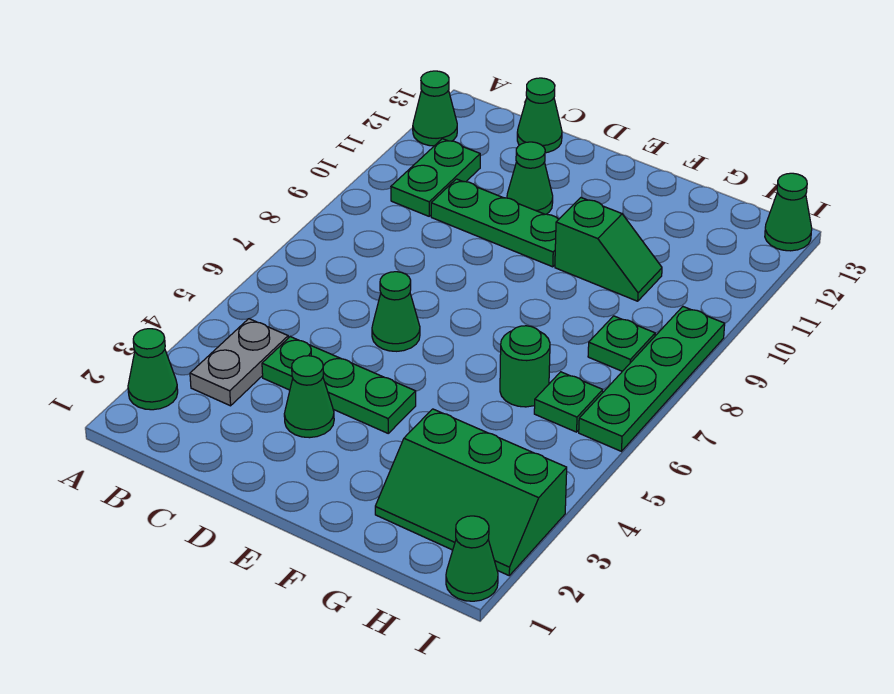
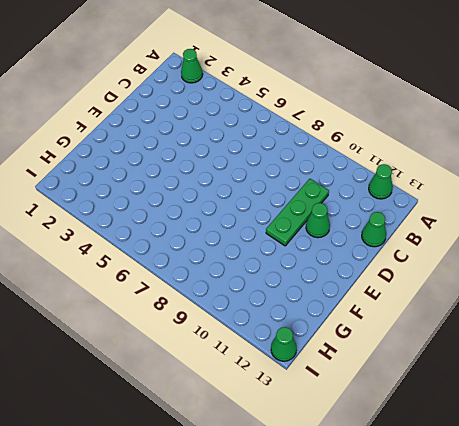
none -> grey 1x2 plate [190,319,288,406]
none -> green 1x2 plate [391,139,480,216]
none -> green 1x3 plate [262,336,416,433]

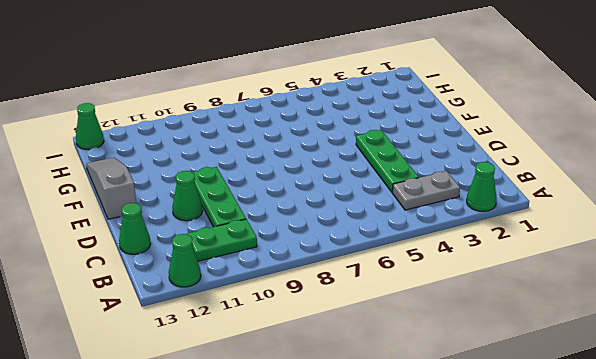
grey 1x3 slope [86,157,136,219] -> none
none -> green 1x1 cone [284,356,334,438]
none -> green 1x1 cone [372,272,420,351]
none -> green 1x2 slope [555,198,662,301]

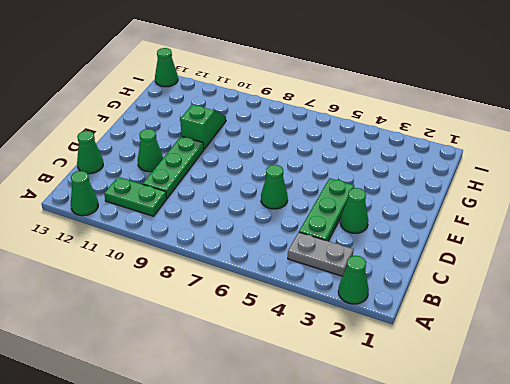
none -> green 2x3 slope [375,409,567,575]
none -> green 1x1 round brick [500,326,550,407]
none -> green 1x1 plate [534,372,603,432]

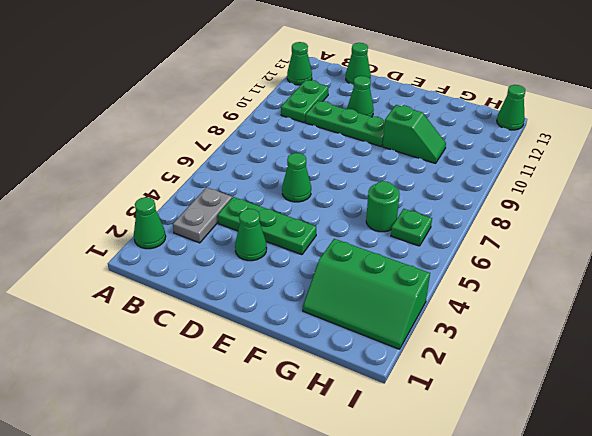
none -> green 1x1 plate [588,316,655,371]
none -> green 1x1 cone [446,516,498,601]
none -> green 1x4 plate [579,307,725,451]

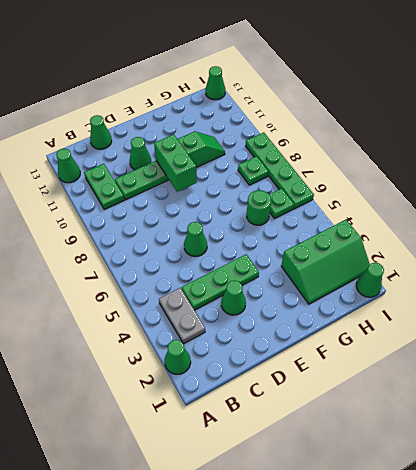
green 1x2 brick [154,134,197,192] -> none

